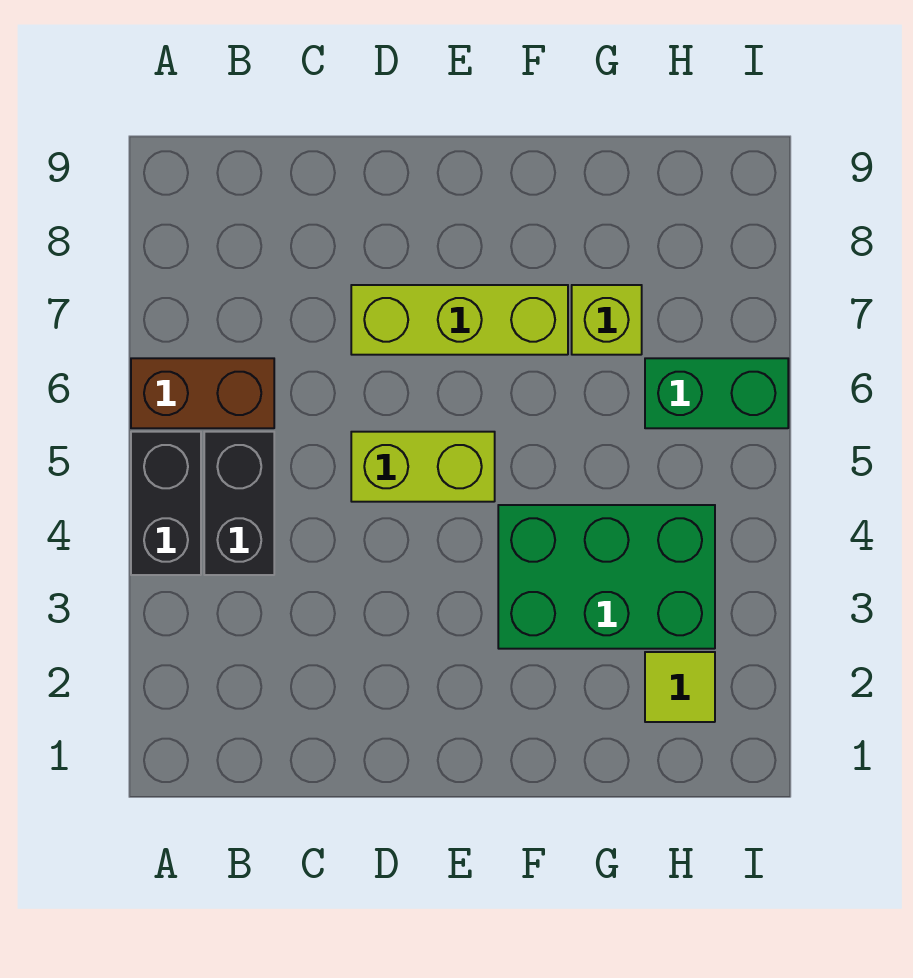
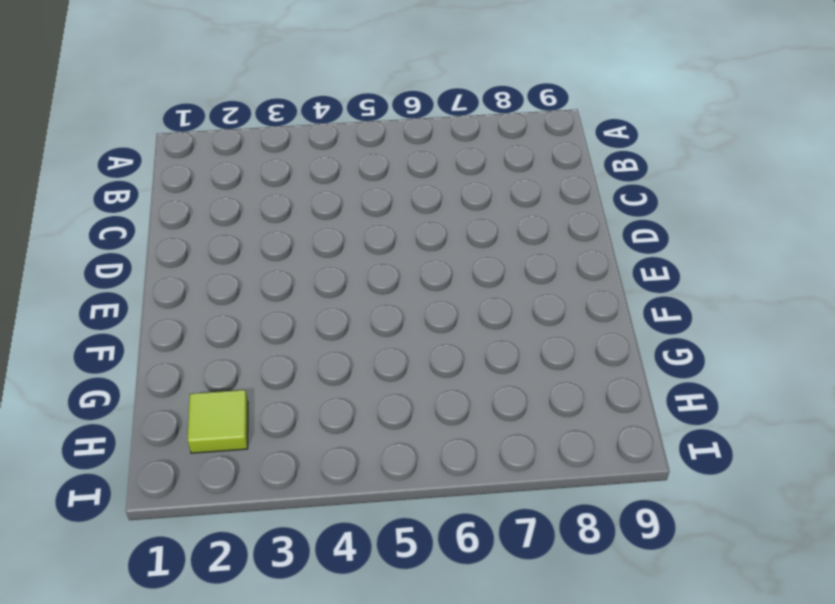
none -> black 1x2 brick [131,432,201,575]
none -> brown 1x2 brick [131,358,274,428]

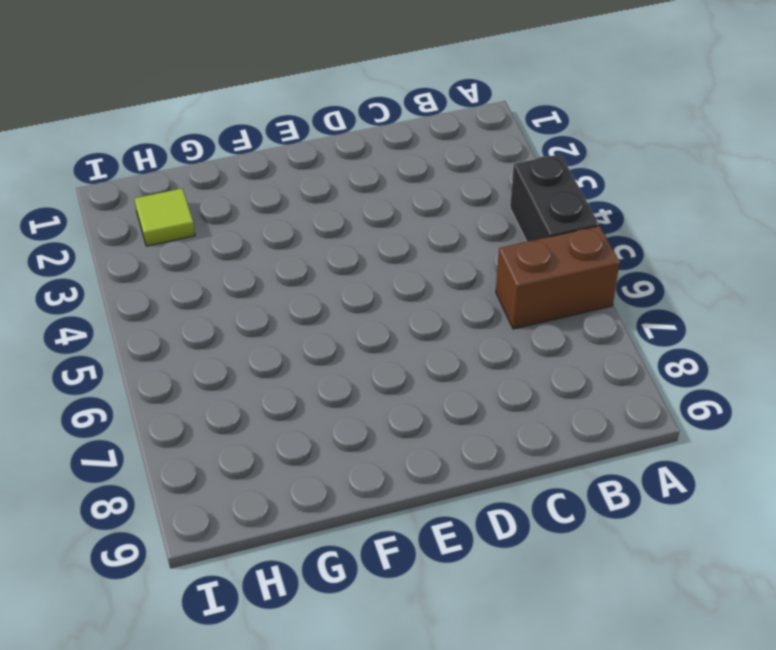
none -> black 1x2 brick [204,432,274,575]
none -> lime 1x2 brick [351,432,495,502]

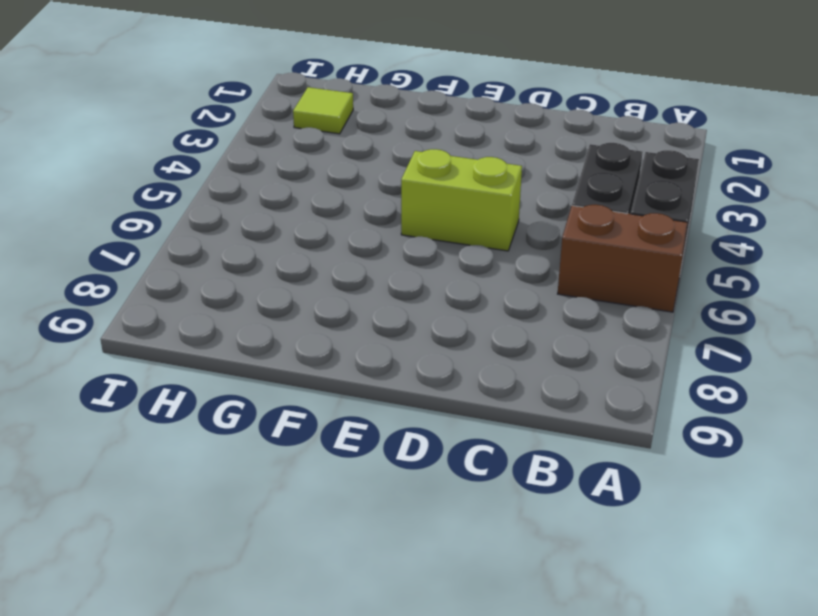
none -> lime 1x3 brick [351,285,568,355]
none -> green 2x3 brick [498,505,715,649]

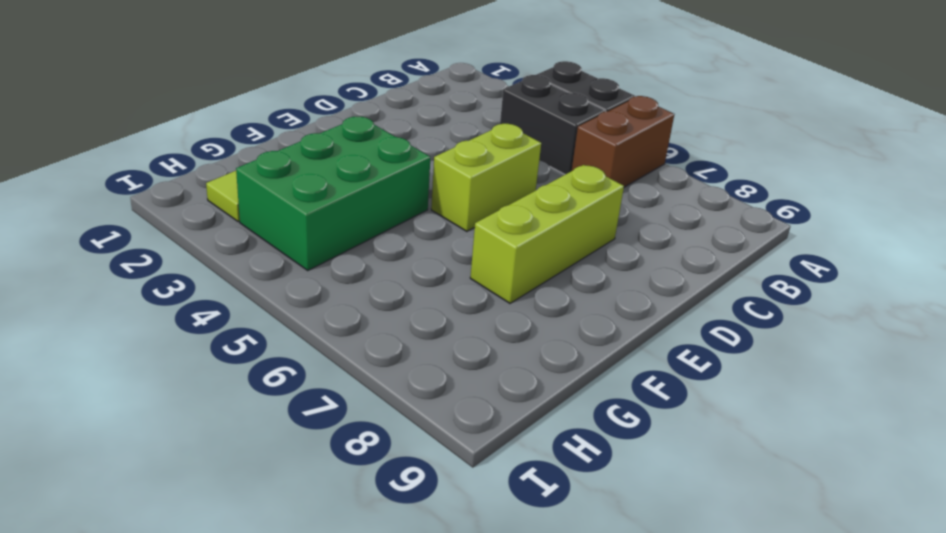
none -> lime 1x1 brick [572,285,642,355]
none -> green 1x2 brick [645,358,788,428]

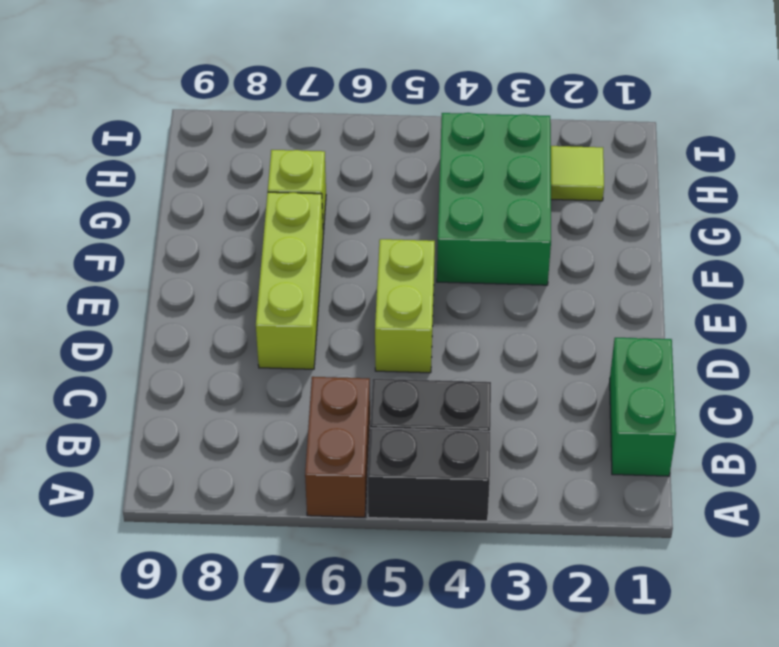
green 1x2 brick [610,338,676,476] -> green 1x2 brick moved to [645,358,788,428]

